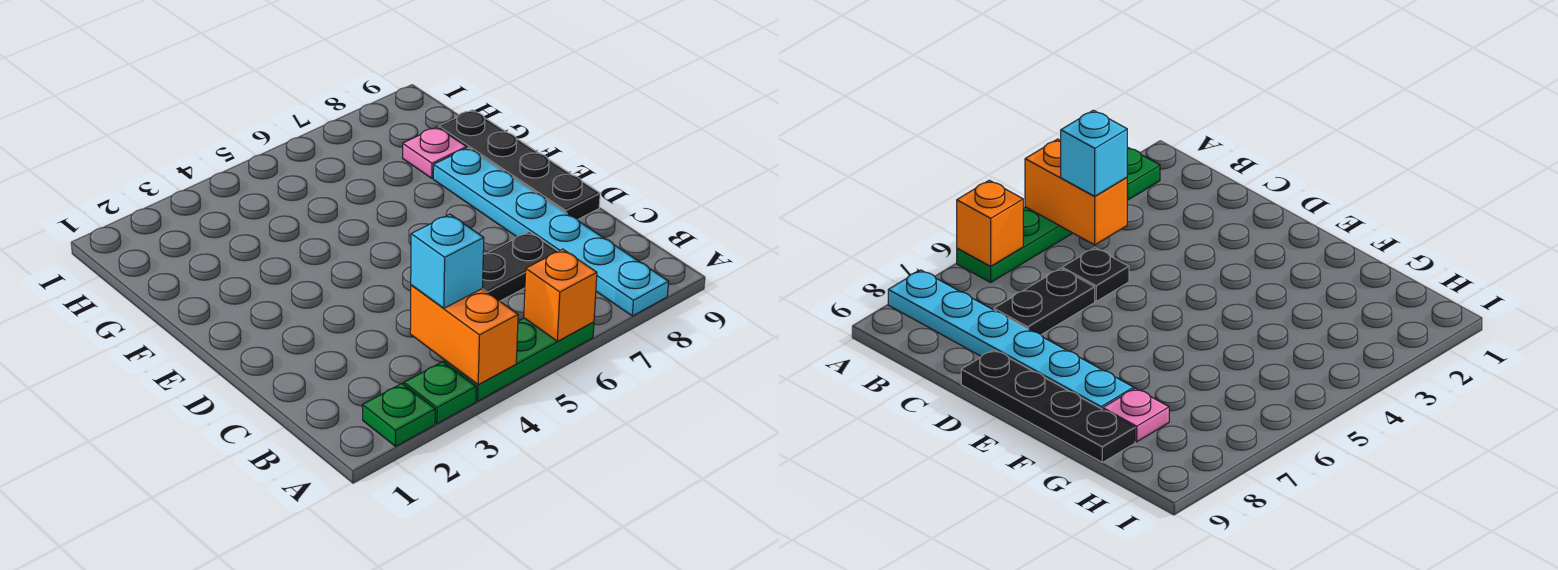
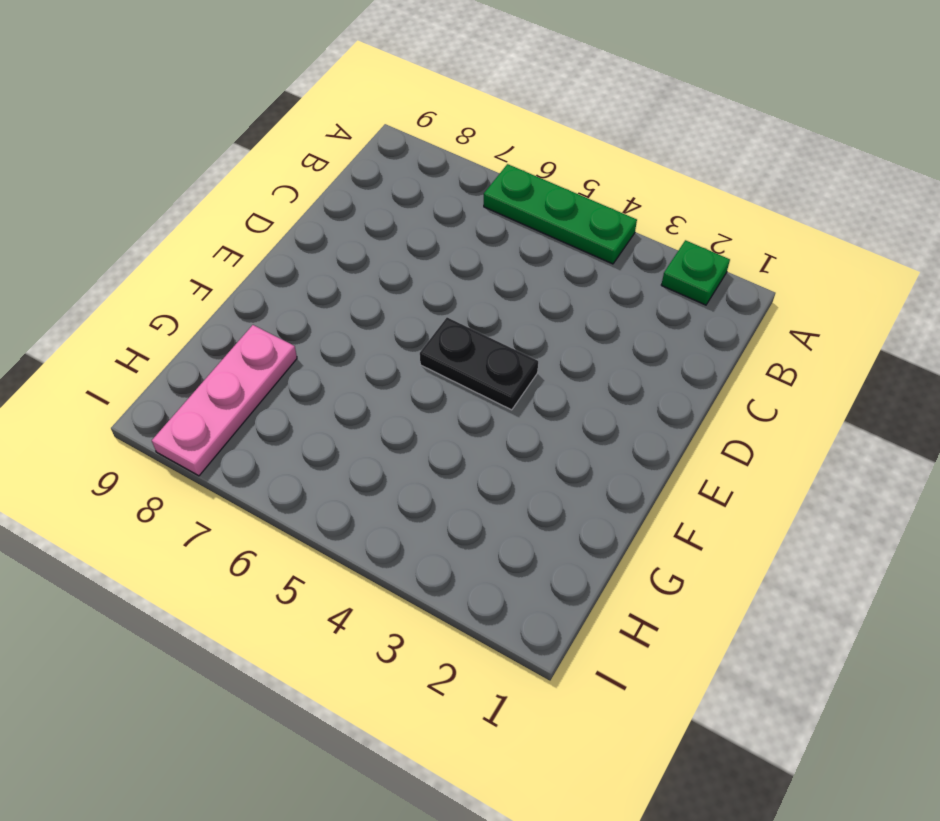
black 1x2 plate [420,317,538,410] -> black 1x2 plate moved to [482,232,558,301]
pink 1x3 plate [152,325,297,476] -> pink 1x1 plate [402,127,467,178]
none -> green 1x1 plate [404,362,476,424]
none -> cyan 1x6 plate [433,148,669,316]

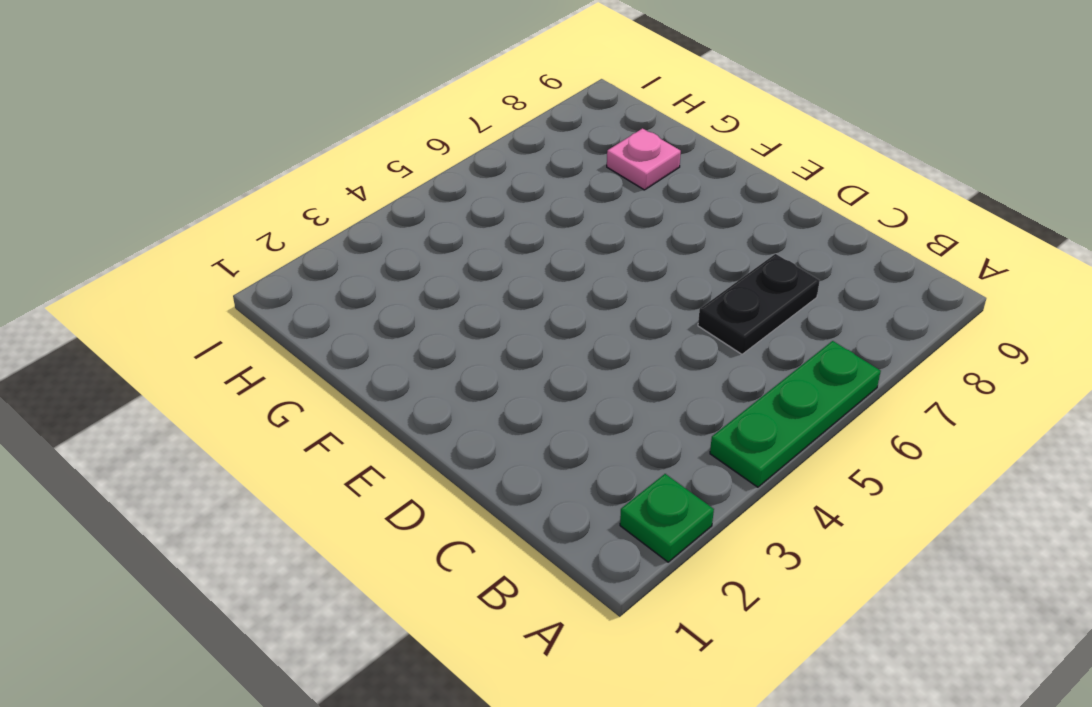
none -> green 1x1 plate [404,362,476,424]
none -> cyan 1x6 plate [433,148,669,316]

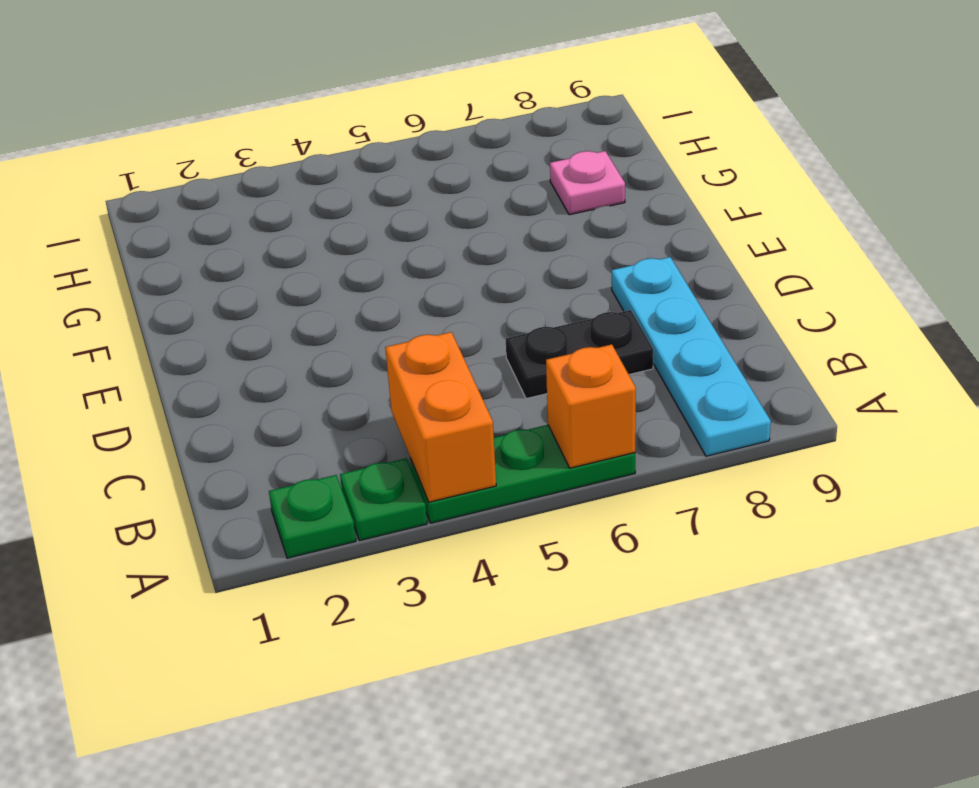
cyan 1x4 plate [612,257,771,456] -> cyan 1x6 plate [433,148,669,316]
none -> black 1x1 plate [1062,248,1129,301]
none -> black 1x4 plate [439,110,600,219]

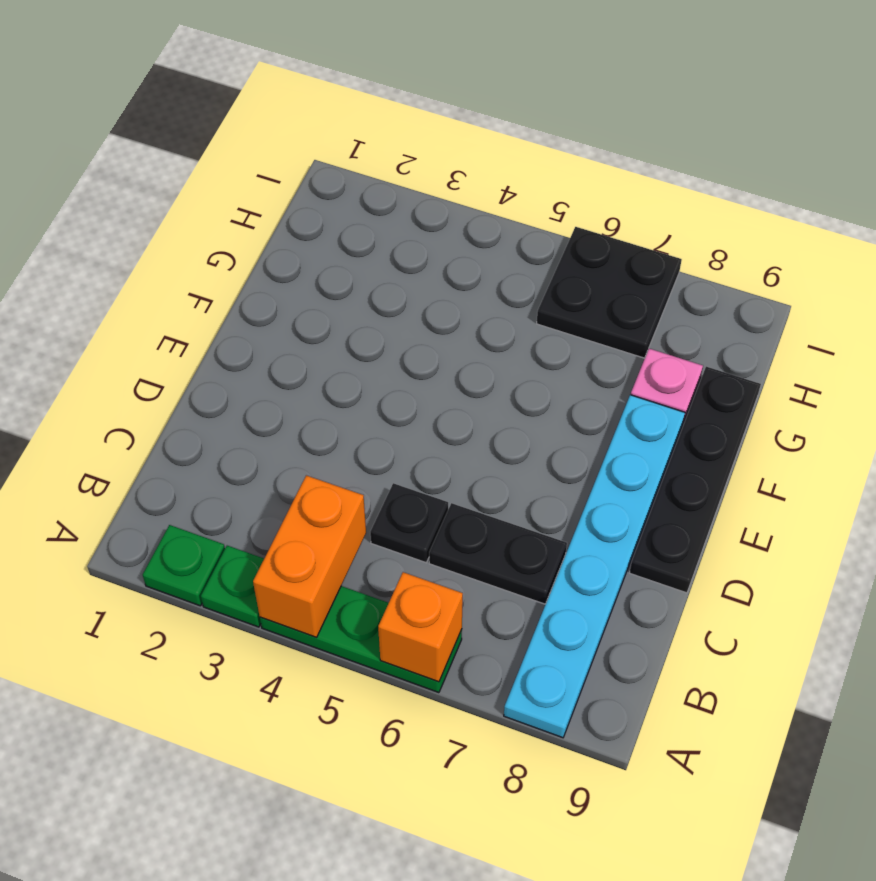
black 2x2 plate [537,227,682,358] -> none
none -> cyan 1x1 brick [411,214,484,308]

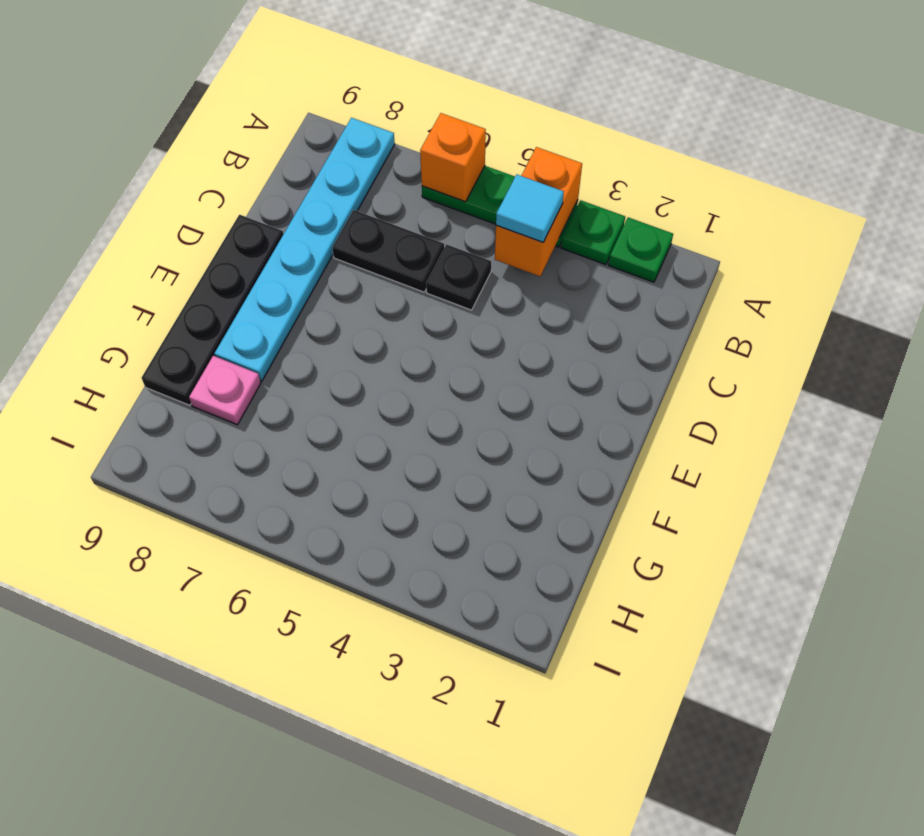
cyan 1x1 tile [496,175,564,242] -> cyan 1x1 brick [411,214,484,308]

